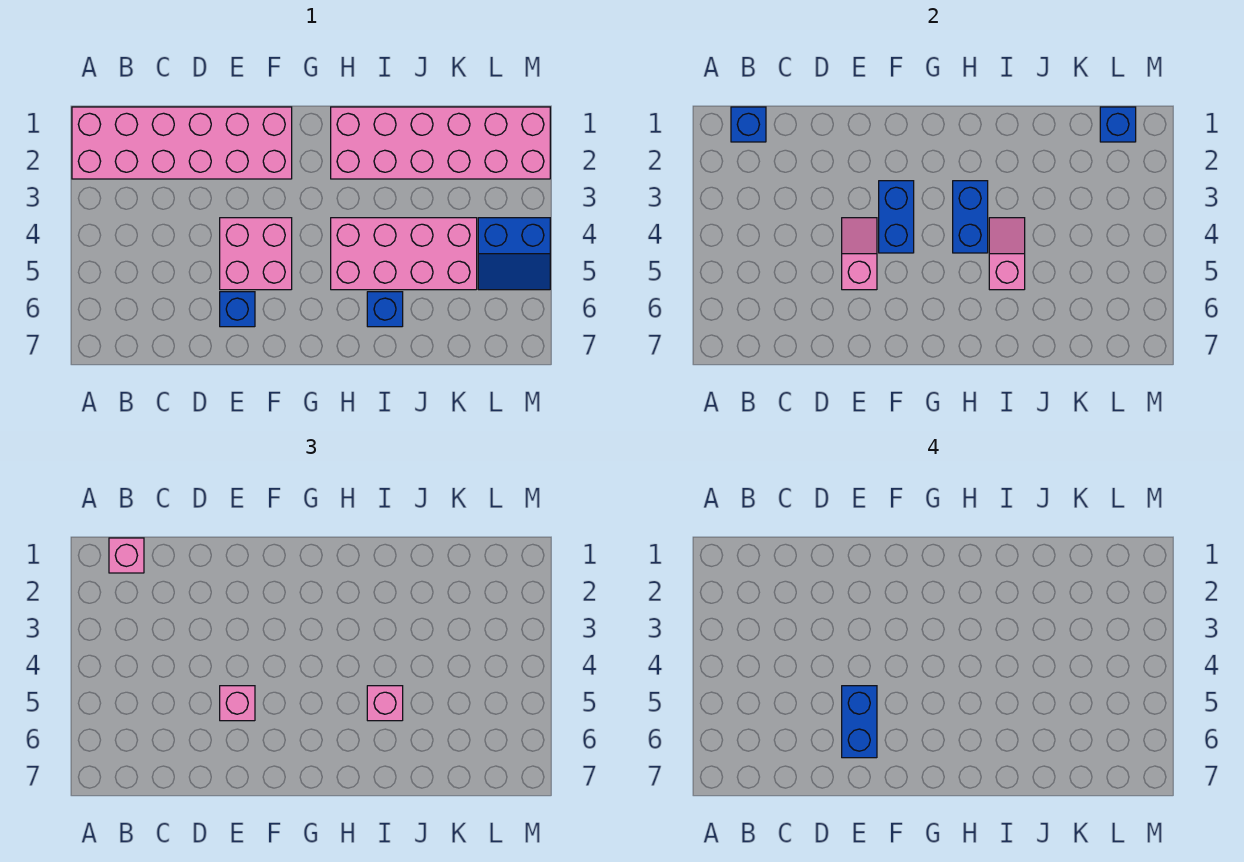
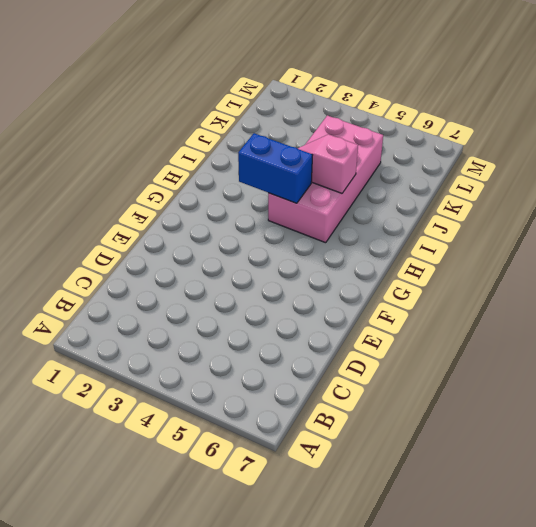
none -> pink 2x6 brick [72,107,292,179]
none -> pink 2x2 brick [220,218,292,290]
none -> blue 1x1 brick [220,292,255,327]

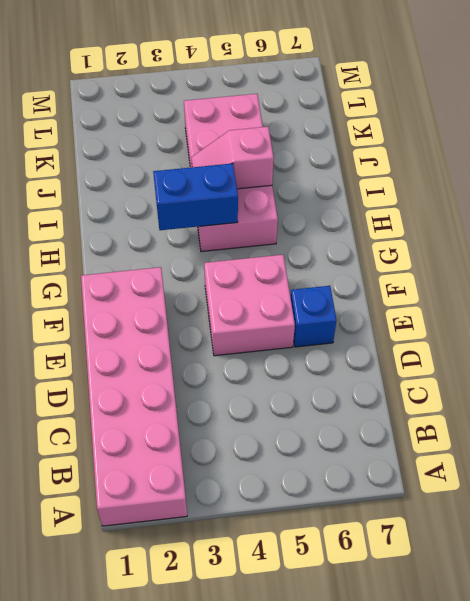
none -> pink 2x6 brick [331,107,550,179]
none -> blue 1x1 brick [367,292,403,327]
none -> blue 2x2 slope [478,218,550,290]

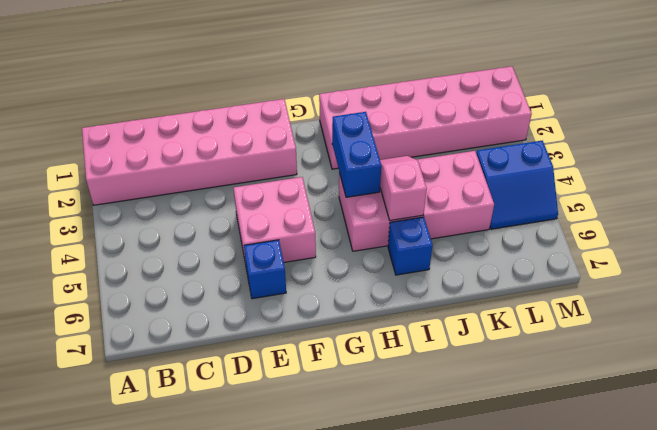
none -> blue 1x1 brick [731,107,766,142]
none -> pink 1x2 slope [842,218,877,290]
none -> blue 1x2 brick [879,181,914,253]

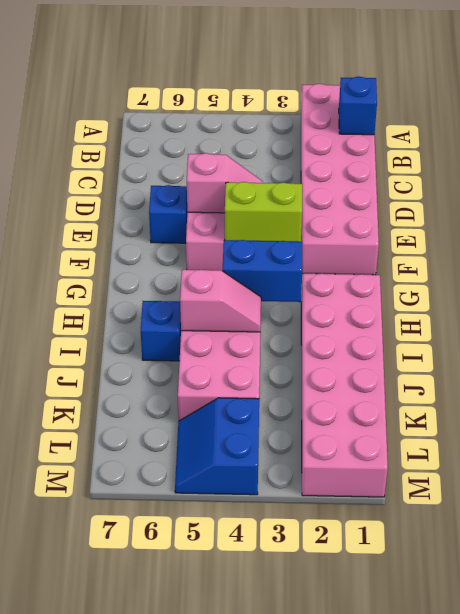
lime 1x2 brick [225,182,302,242] -> blue 1x2 brick [879,181,914,253]
none -> blue 1x1 brick [1100,107,1136,142]
none -> pink 1x1 brick [109,538,144,573]
none -> pink 1x1 brick [220,686,255,721]

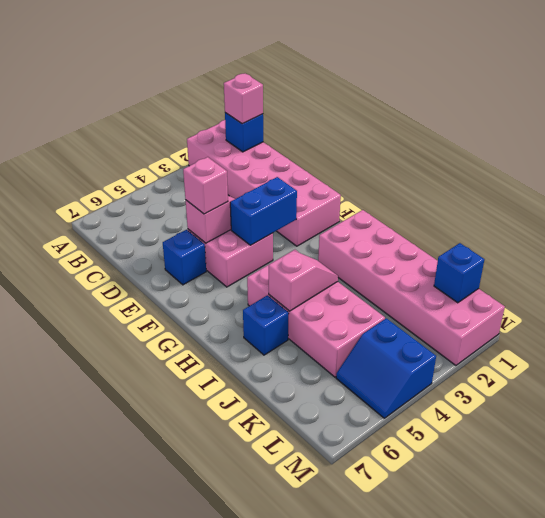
none -> blue 1x2 brick [953,181,988,253]
none -> pink 1x1 brick [367,686,403,721]
none -> blue 1x2 brick [842,686,877,758]

